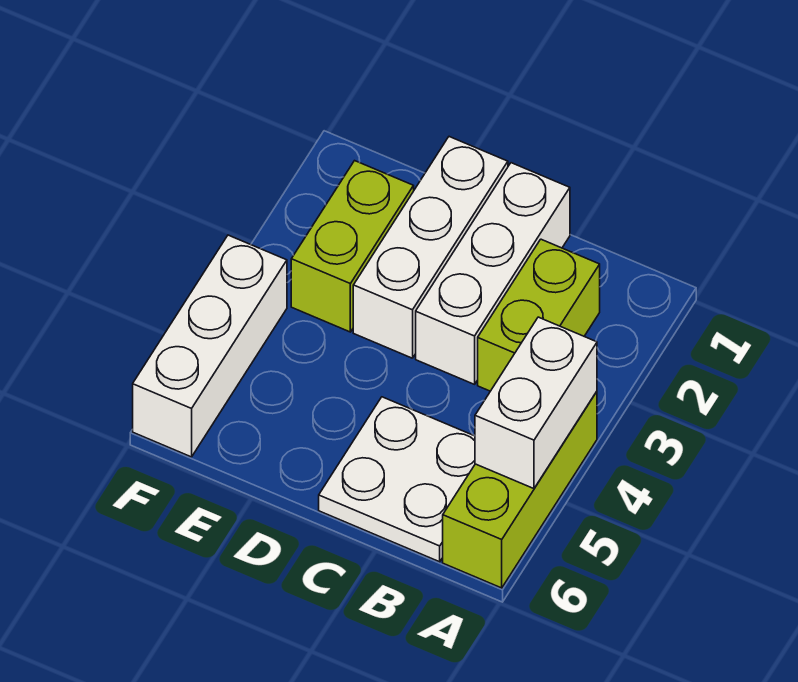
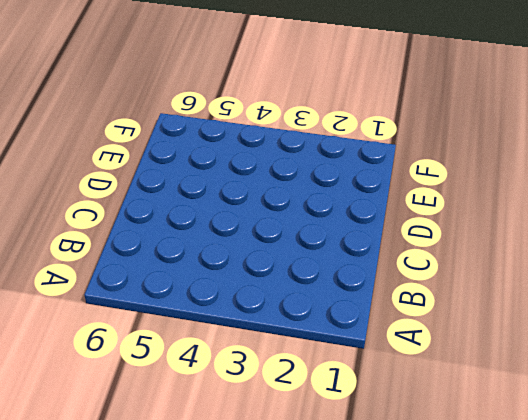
none -> lime 1x3 brick [443,392,597,588]
none -> lime 1x2 brick [478,239,600,391]

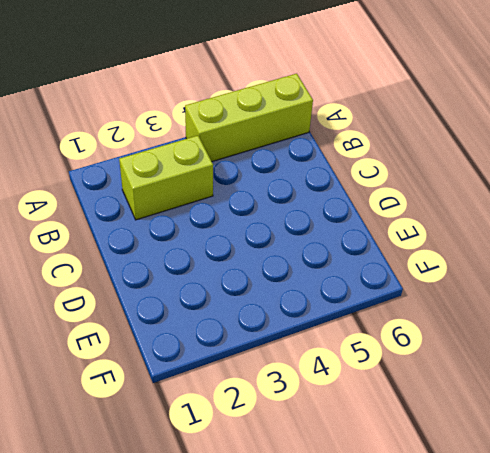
none -> white 2x2 plate [319,397,475,562]
none -> white 1x3 brick [416,163,570,384]

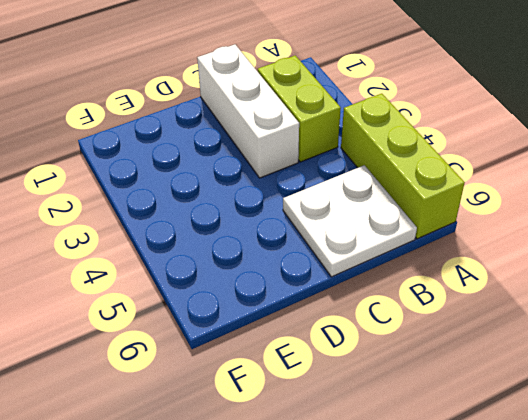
none -> white 1x3 brick [353,137,508,358]
none -> lime 1x2 brick [291,161,414,332]

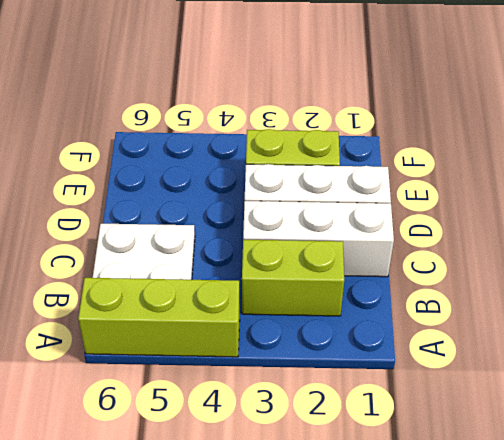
none -> white 1x3 brick [133,235,287,457]
none -> white 1x2 brick [475,317,597,489]

